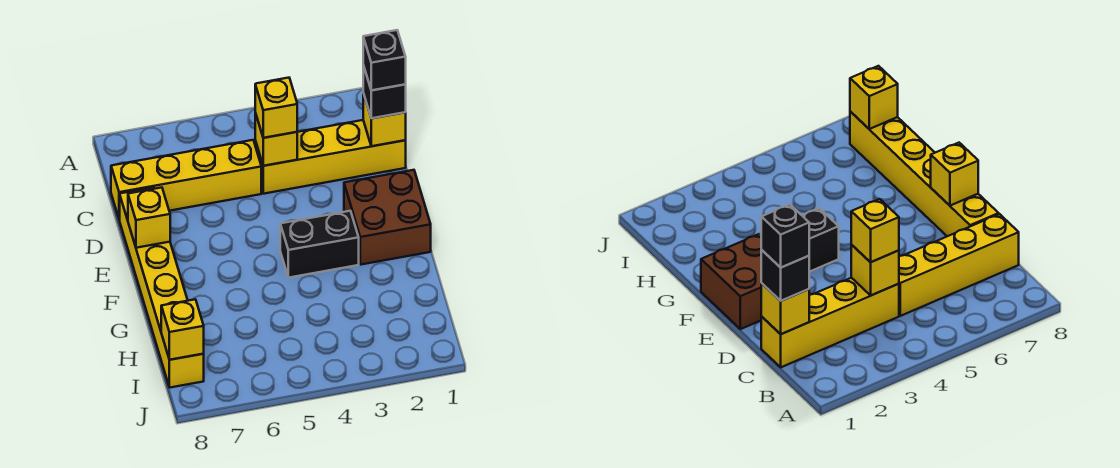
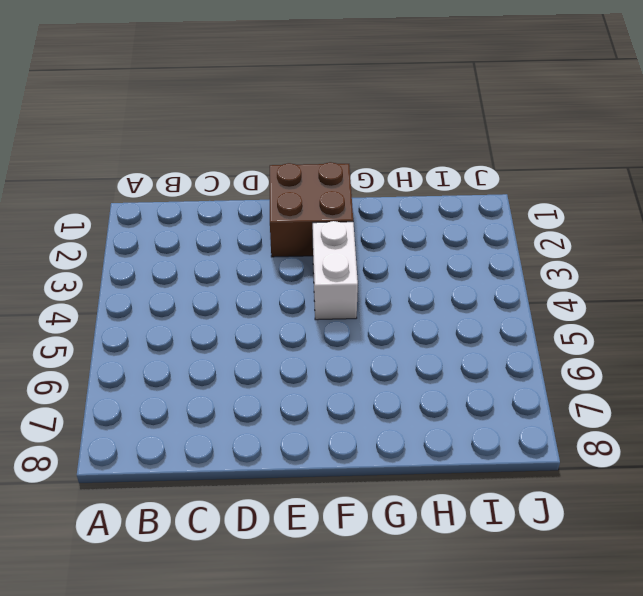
white 1x2 brick [313,221,358,320] -> black 1x2 brick [280,211,359,278]
none -> yellow 1x4 brick [255,120,406,194]
none -> yellow 1x4 brick [111,140,261,220]
none -> yellow 1x6 brick [120,187,204,388]

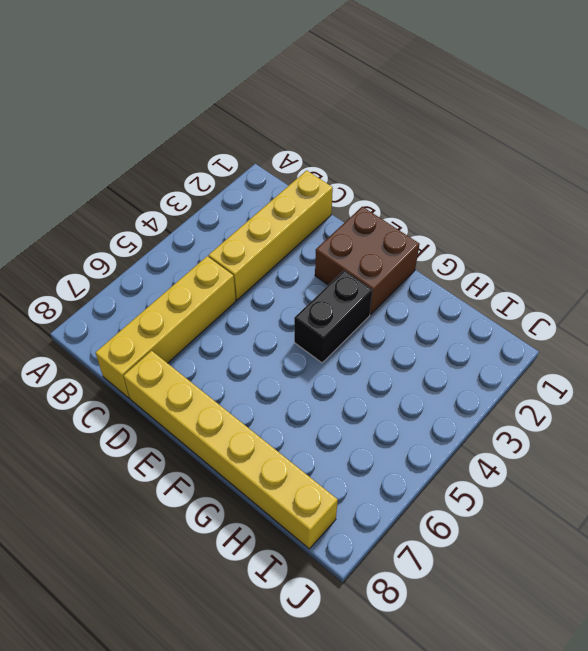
none -> yellow 1x1 brick [363,93,406,146]
none -> yellow 1x1 brick [255,113,297,166]
none -> yellow 1x1 brick [128,188,170,248]

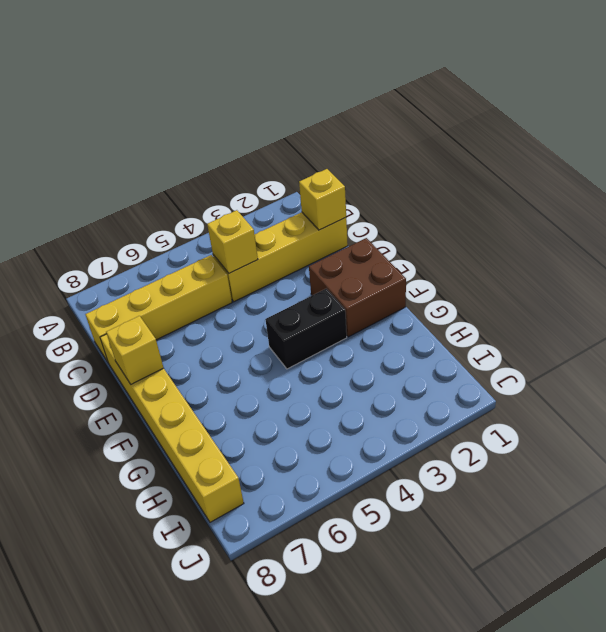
none -> yellow 1x1 brick [161,299,204,360]
none -> black 1x1 brick [363,65,406,118]
none -> yellow 1x1 brick [255,78,297,138]

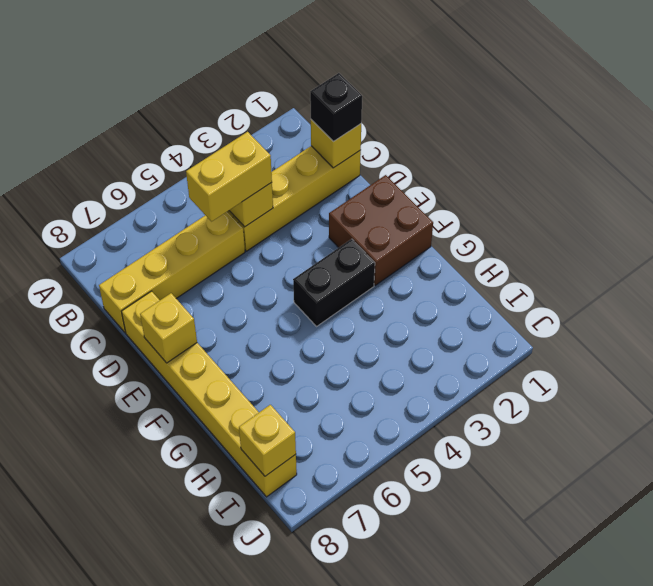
yellow 1x2 brick [186,132,272,221] -> yellow 1x1 brick [255,78,297,138]
none -> black 1x1 brick [363,30,406,90]

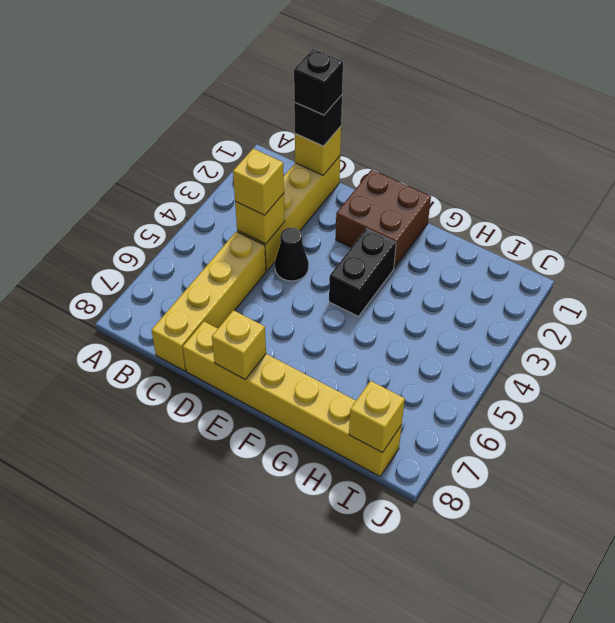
black 1x1 cone [275,228,309,281] -> none

